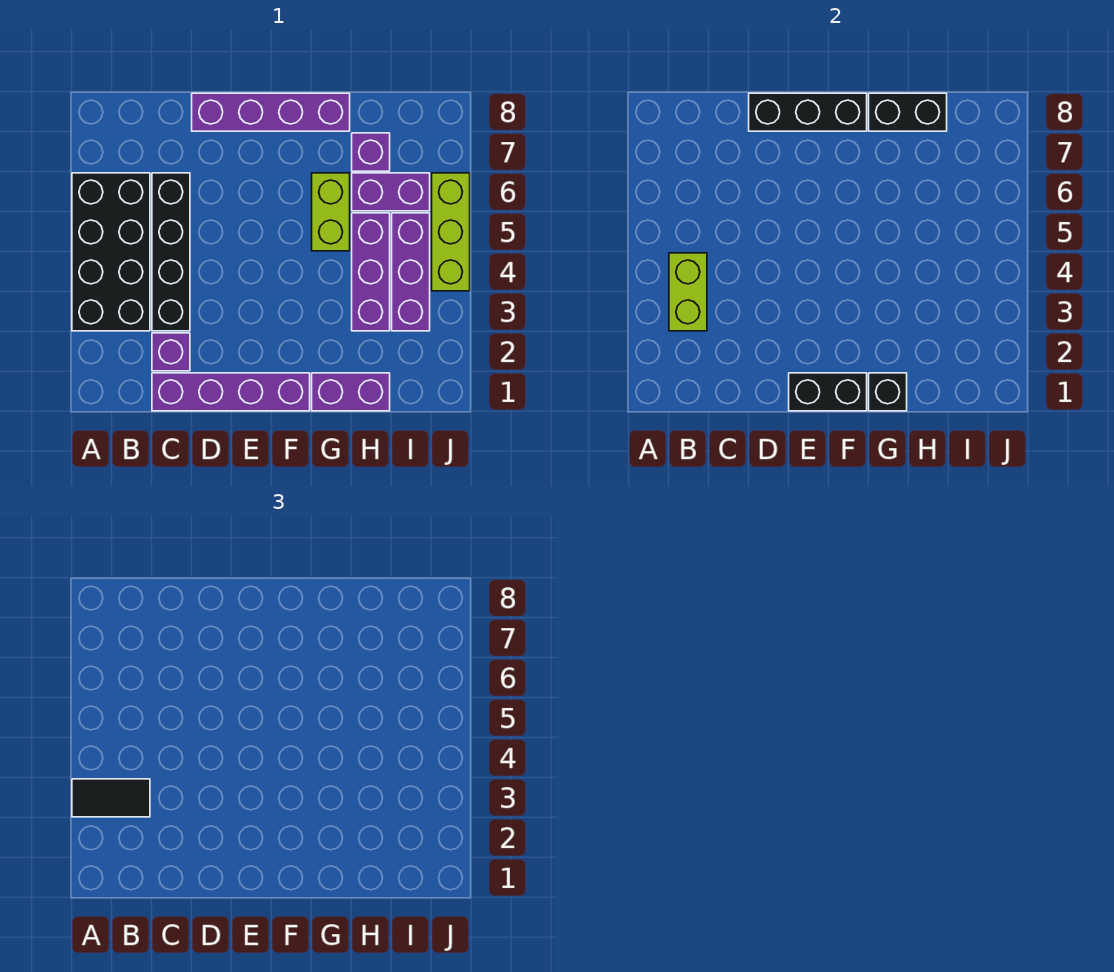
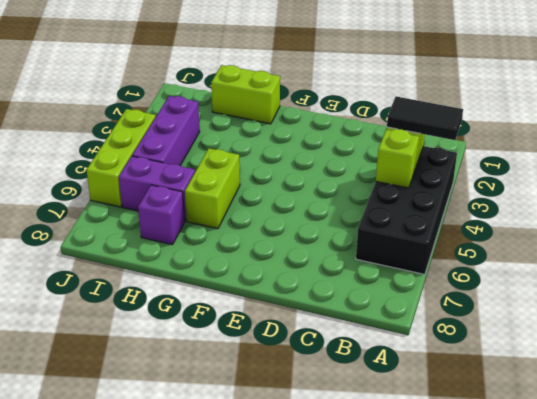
lime 1x2 brick [211,65,280,124] -> purple 1x2 brick [312,373,390,411]
none -> purple 1x4 brick [152,373,310,411]
none -> purple 1x1 brick [152,333,190,371]
none -> black 1x4 brick [152,173,190,331]

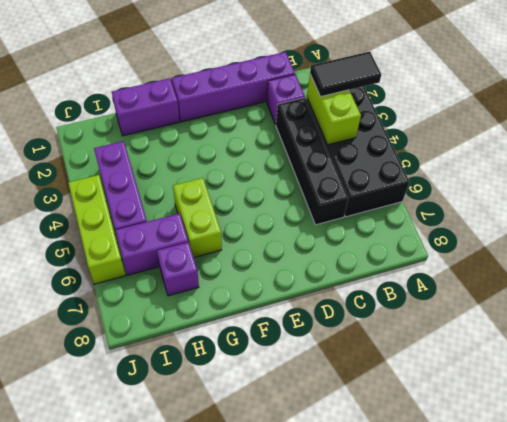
none -> purple 1x4 brick [192,93,350,131]
none -> purple 1x3 brick [352,213,390,331]
none -> black 1x3 brick [749,93,867,131]

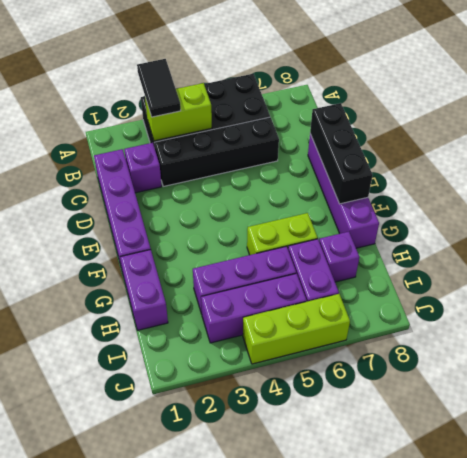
none -> black 1x2 brick [789,373,867,411]
none -> black 1x1 brick [869,373,907,411]
none -> black 1x2 brick [869,93,947,131]

